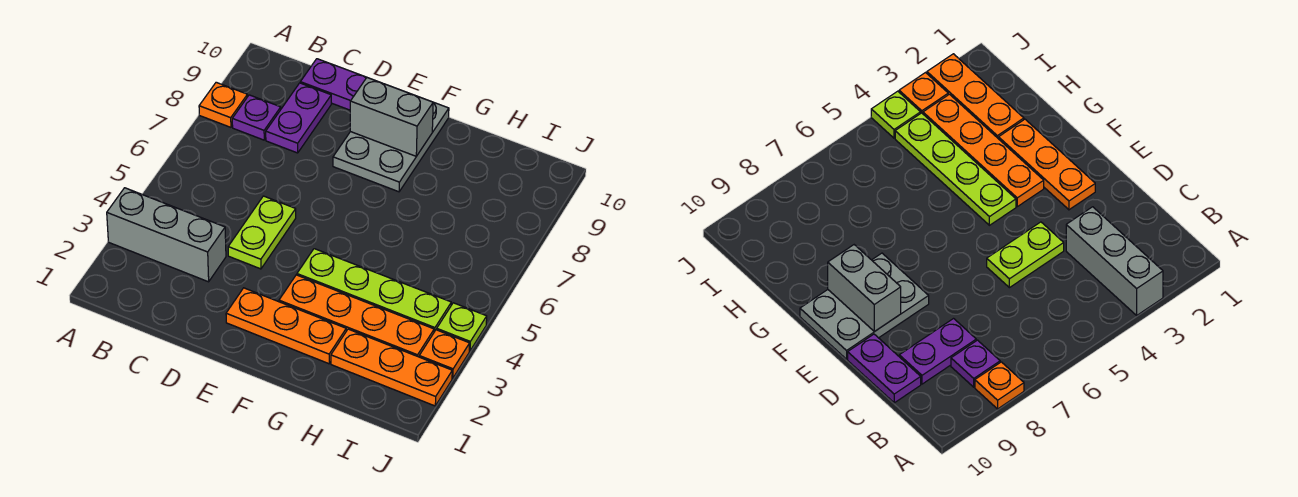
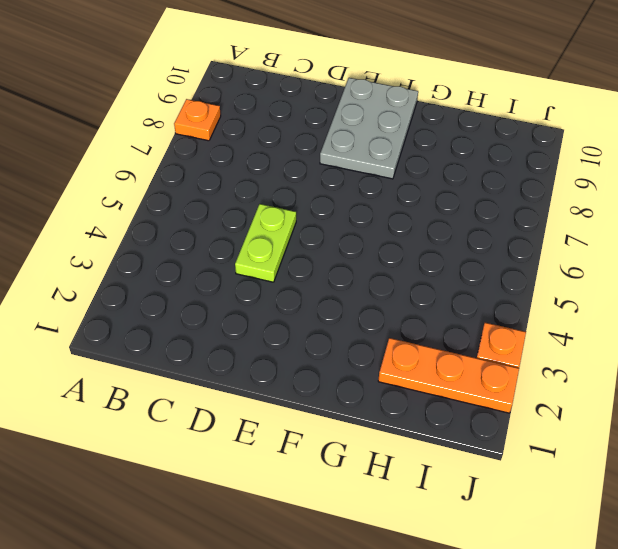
none -> grey 1x3 brick [107,188,226,282]
none -> purple 1x1 plate [232,95,281,140]
none -> purple 1x2 plate [266,83,331,153]

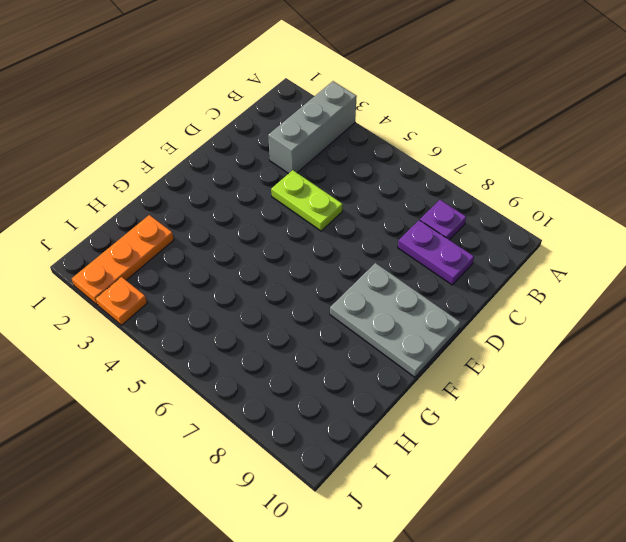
none -> orange 1x1 plate [199,82,248,127]
none -> purple 1x2 plate [300,59,367,110]
none -> orange 1x3 plate [226,288,346,364]

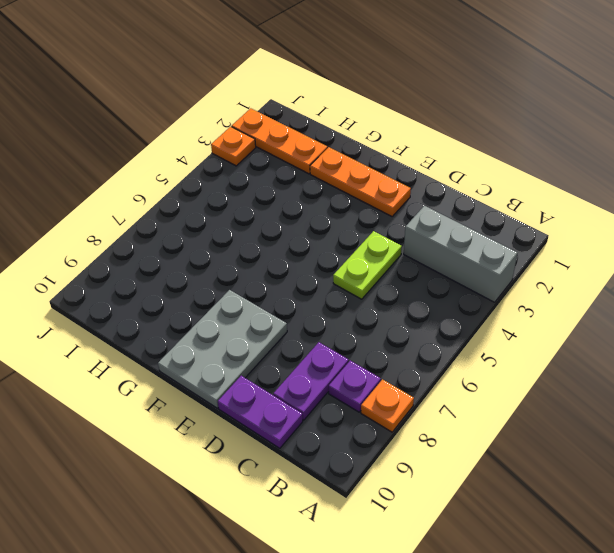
none -> orange 1x4 plate [279,275,434,357]
none -> lime 1x4 plate [297,249,451,332]
none -> lime 1x1 plate [437,303,487,351]

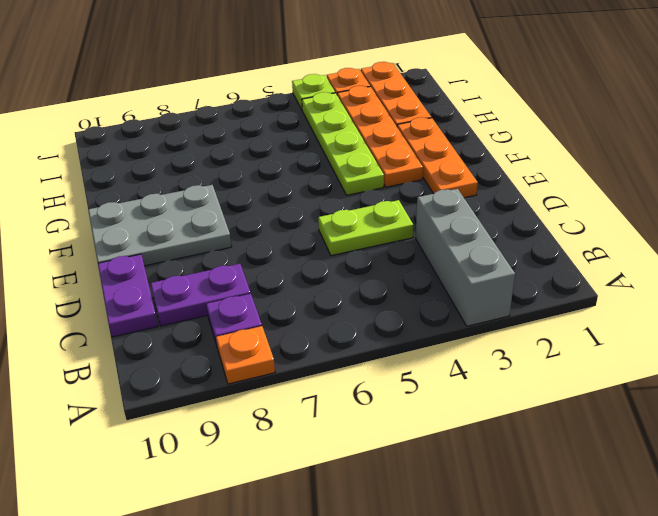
none -> grey 1x2 brick [350,78,433,156]

